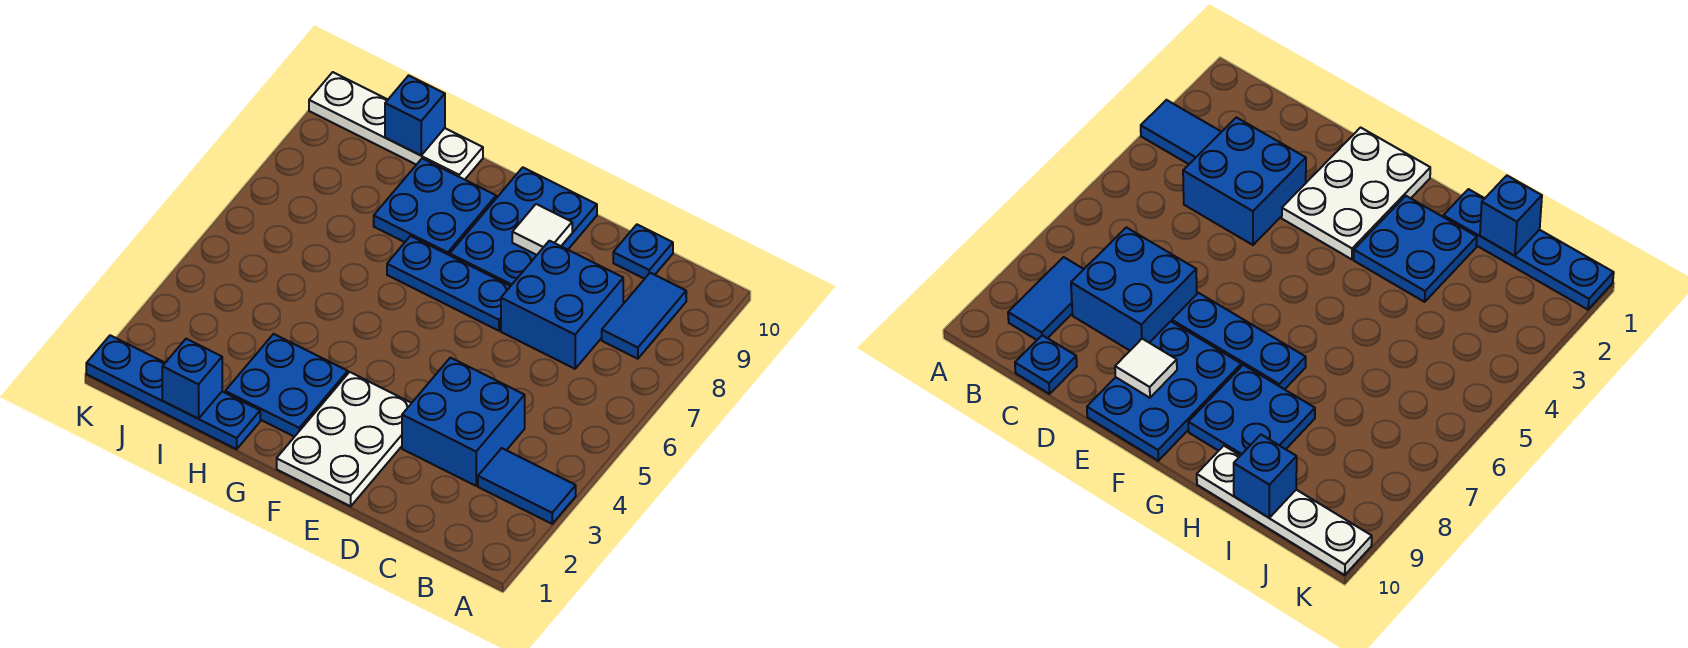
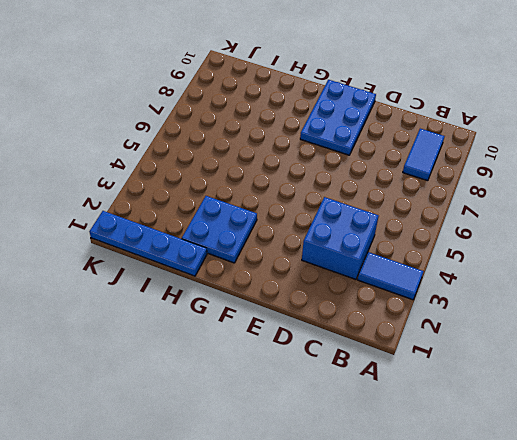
none -> blue 2x2 brick [501,241,623,369]
none -> blue 1x1 plate [613,225,673,279]
none -> white 2x3 plate [277,372,411,506]

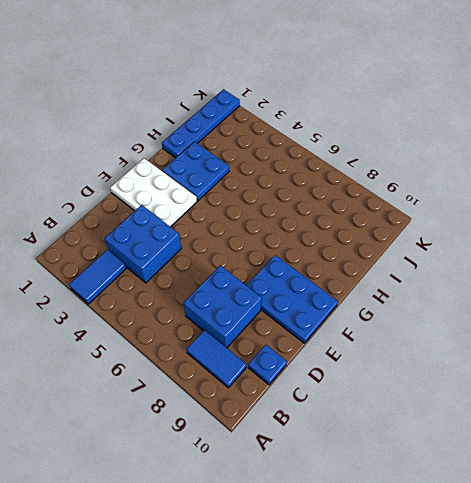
none -> blue 1x3 plate [387,236,510,331]
none -> blue 2x2 plate [374,159,496,255]
none -> white 1x4 plate [309,72,483,180]

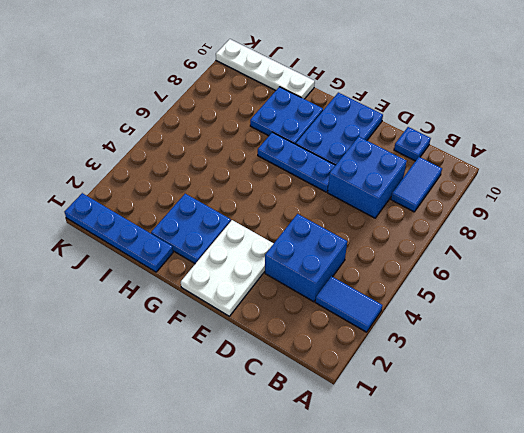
none -> white 1x1 tile [512,204,572,255]
none -> blue 1x1 brick [162,339,222,419]
none -> blue 1x1 brick [385,75,445,155]

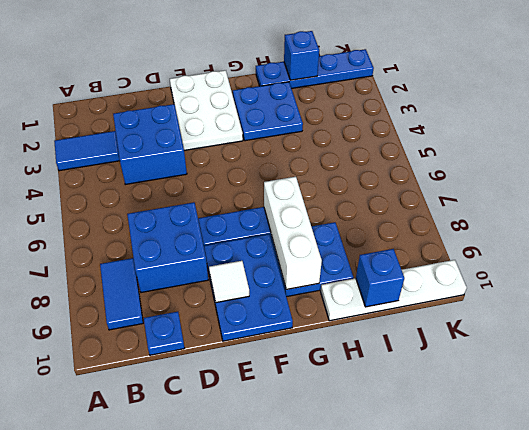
white 1x3 brick [264,177,322,289] -> none

